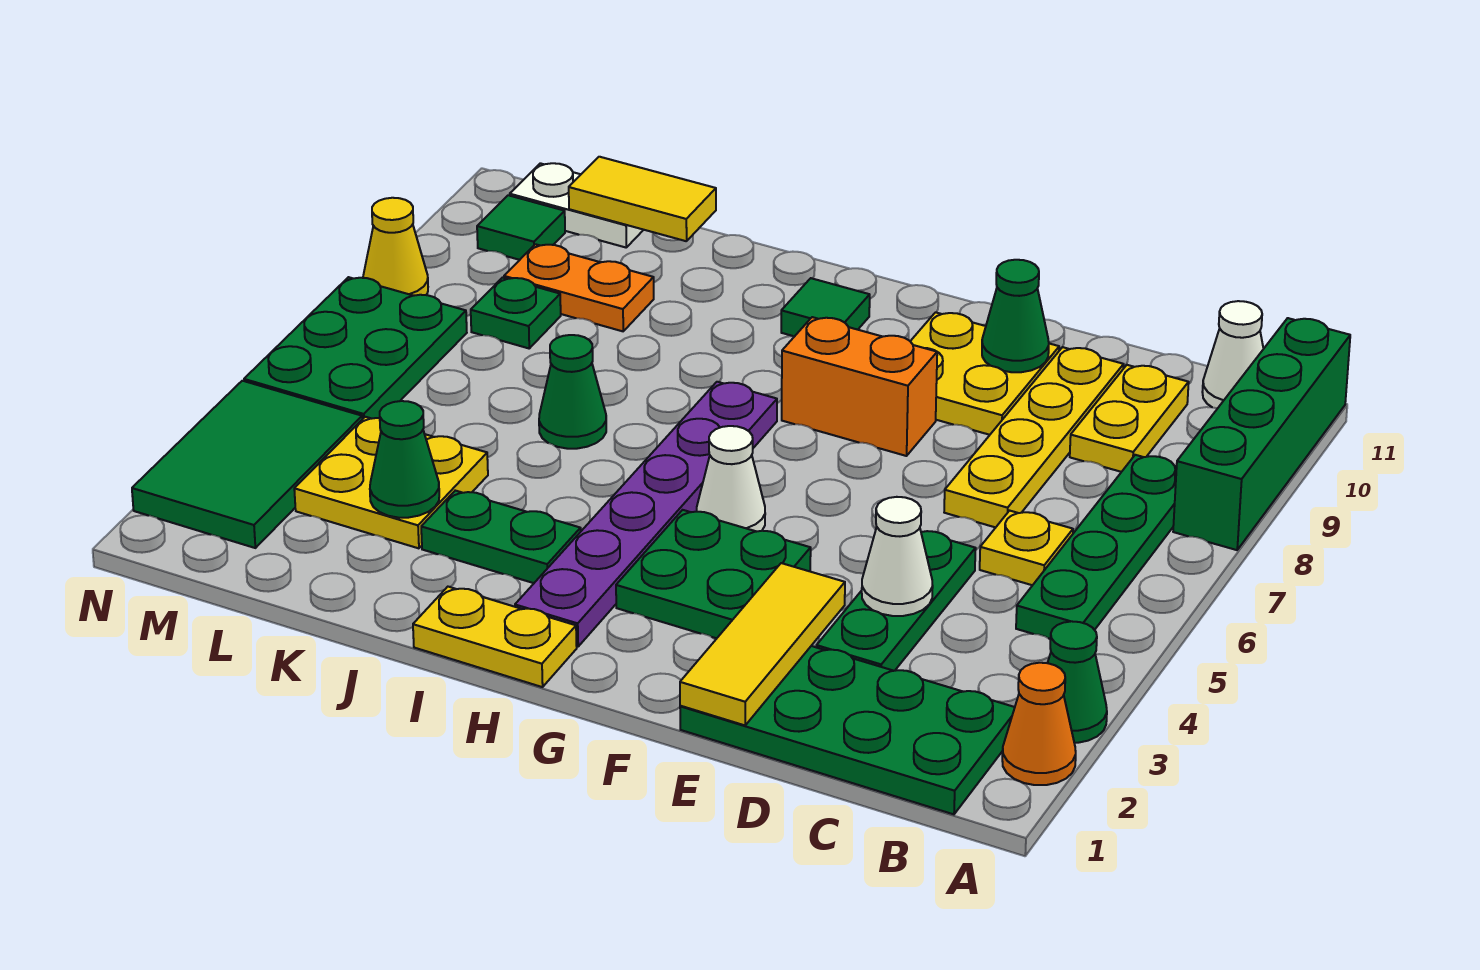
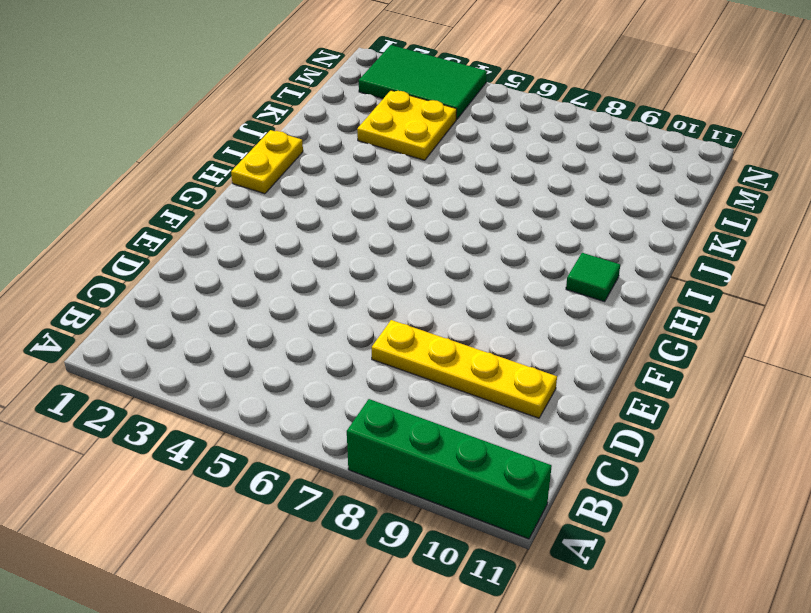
none -> orange 1x1 cone [1002,663,1076,785]
none -> green 1x1 cone [1048,621,1107,743]
none -> green 2x4 plate [680,646,1015,814]
none -> green 1x4 plate [1016,455,1177,639]

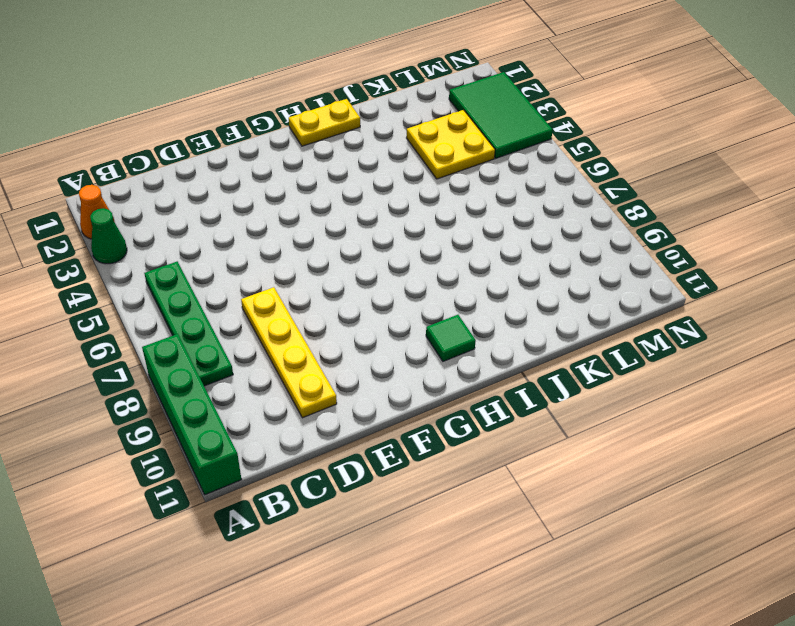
none -> green 2x4 plate [680,646,1015,814]
none -> white 1x1 cone [1202,301,1263,409]
none -> yellow 1x1 plate [980,511,1073,585]
none -> yellow 1x2 plate [1070,365,1189,472]

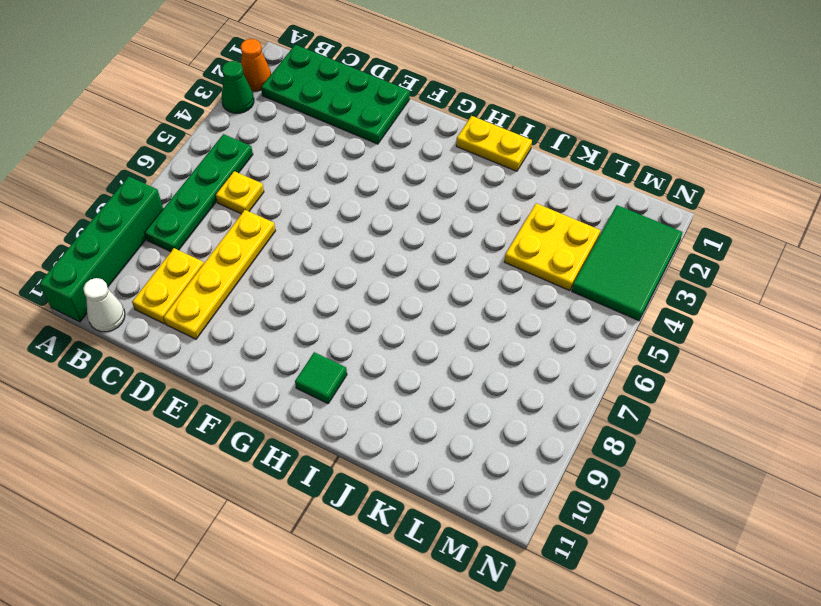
none -> green 1x3 plate [816,531,976,671]
none -> yellow 2x2 plate [910,312,1059,435]
none -> green 2x2 plate [616,510,811,638]
none -> orange 1x2 brick [782,317,937,456]

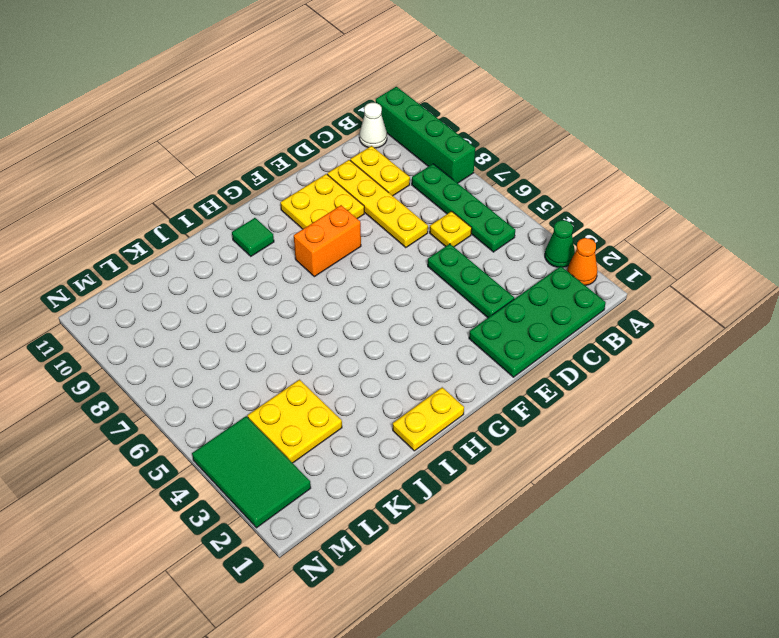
none -> green 2x2 plate [616,510,811,638]
none -> white 1x1 cone [697,426,765,532]
none -> purple 1x6 plate [515,382,777,647]
none -> green 1x2 plate [421,491,581,583]

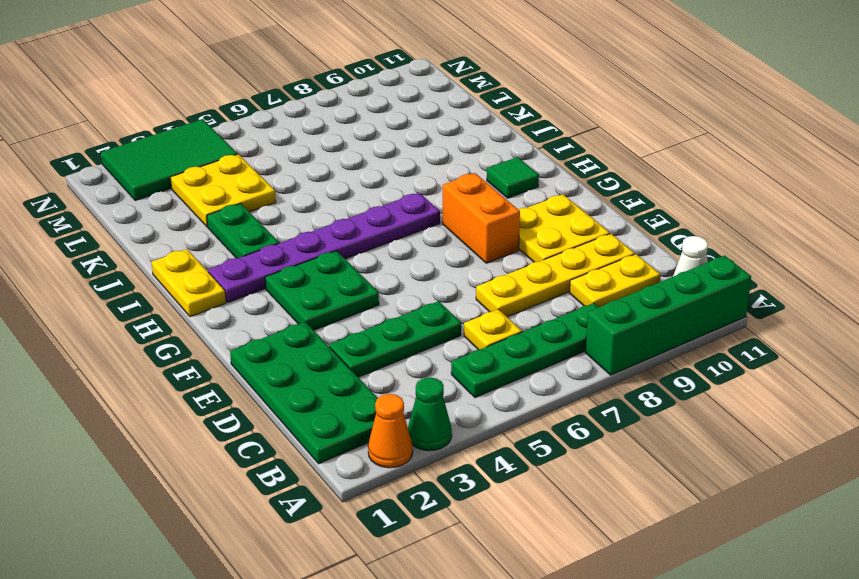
none -> white 1x1 cone [697,426,765,532]
none -> green 1x1 cone [539,335,606,449]
none -> orange 1x2 plate [504,244,654,331]
none -> green 1x1 plate [471,278,561,348]

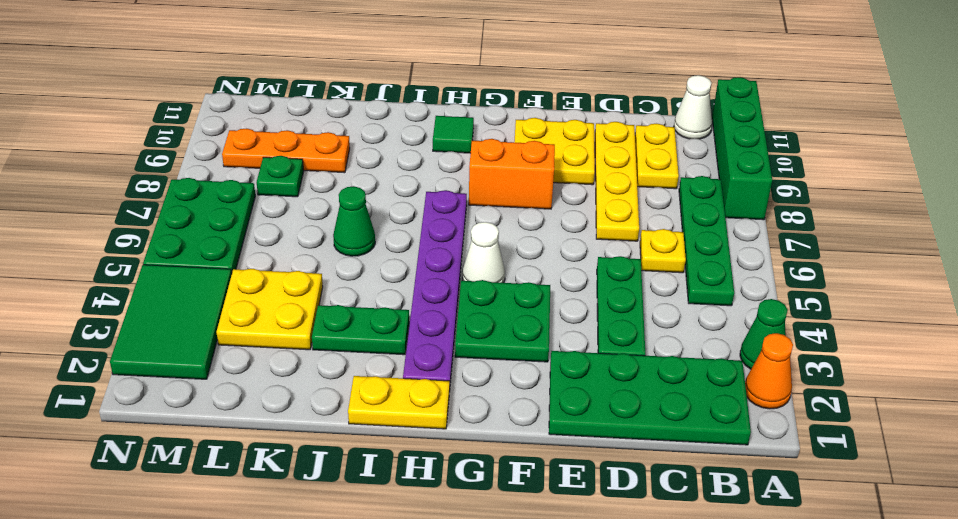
orange 1x3 plate [222,129,350,173] -> orange 1x2 plate [504,244,654,331]
none -> white 1x2 plate [510,163,643,247]
none -> green 1x1 tile [477,195,565,260]
none -> yellow 1x1 cone [363,198,428,296]
none -> white 1x1 cone [862,497,933,616]

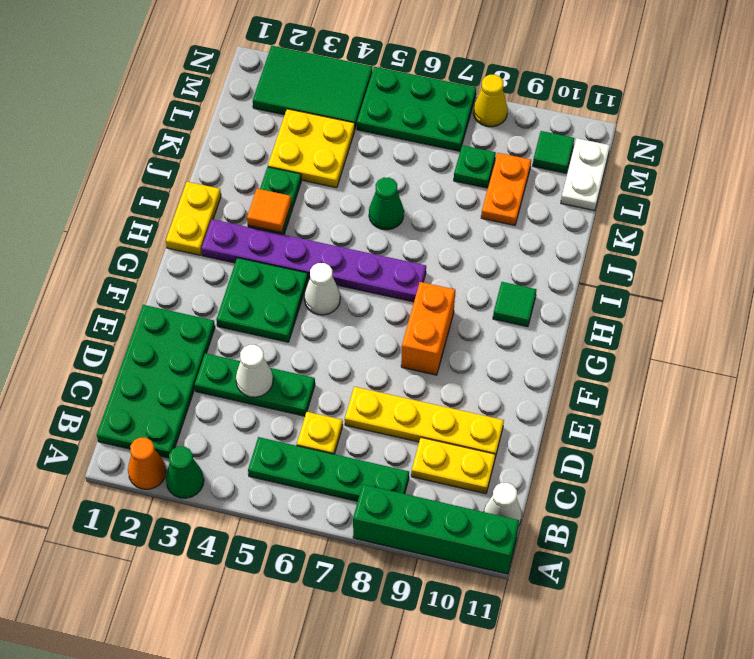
orange 1x1 tile [247,189,291,232] -> none
none -> yellow 2x2 plate [910,312,1059,435]
none -> yellow 1x3 tile [680,563,845,725]
none -> green 1x1 cone [982,260,1049,372]
none -> green 1x1 cone [370,401,439,518]

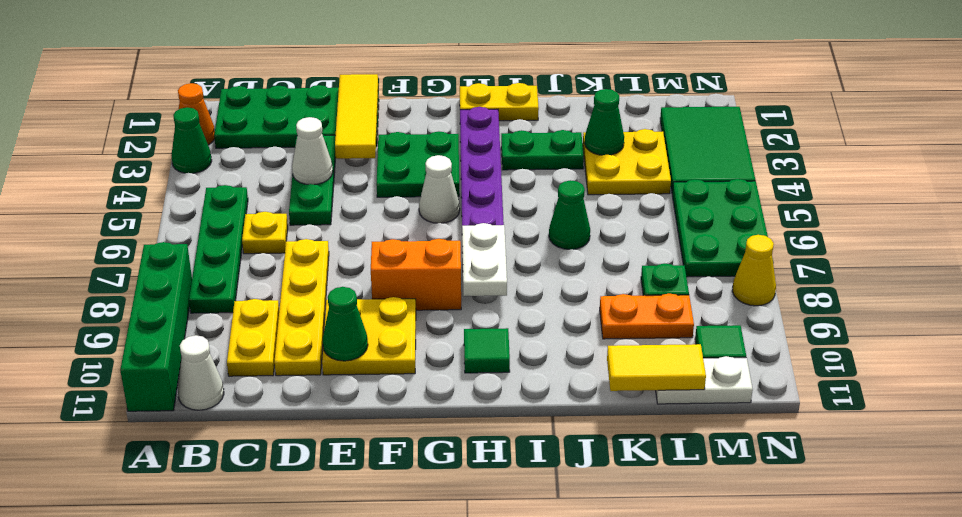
white 1x2 plate [462,223,507,296] -> none

